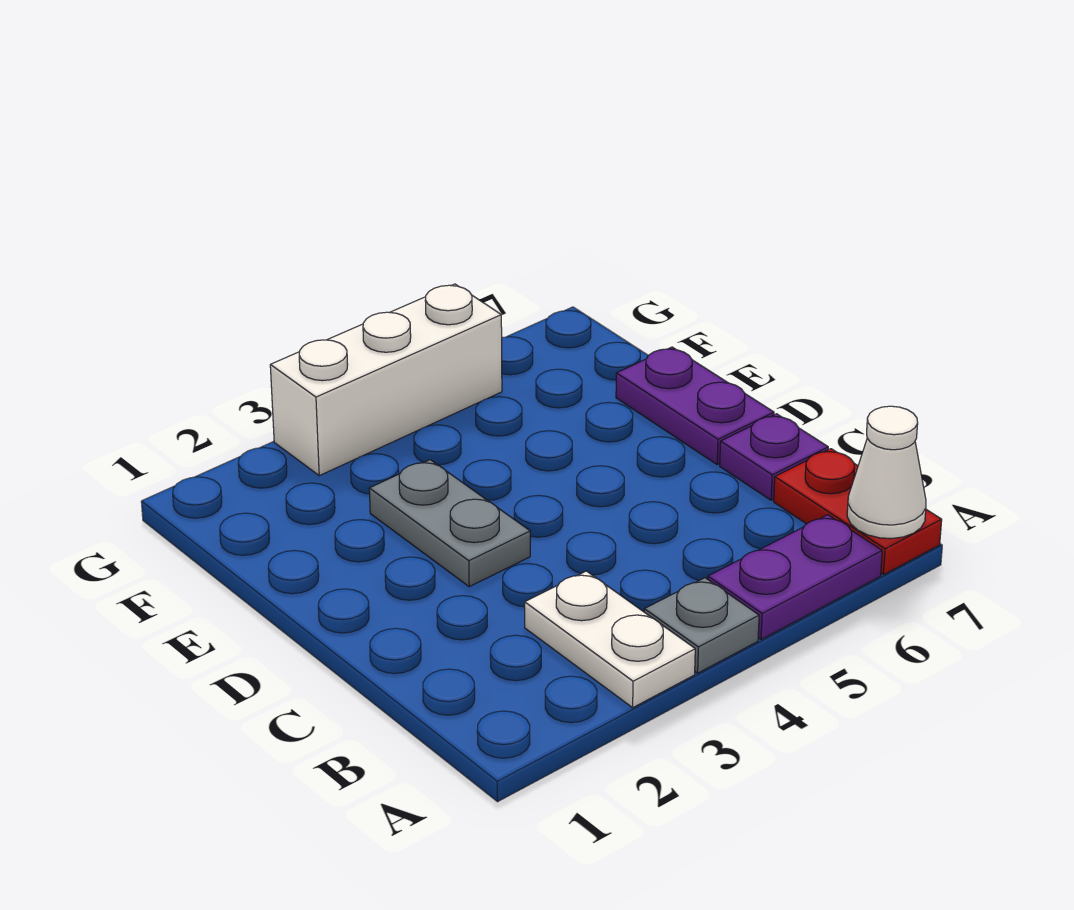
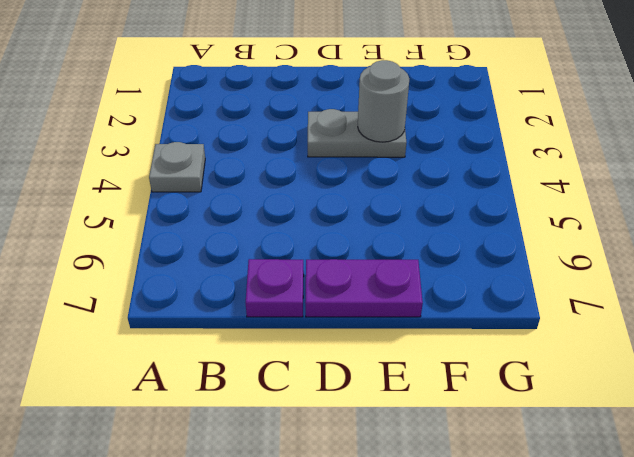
grey 1x1 round brick [358,60,409,142] -> none
none -> white 1x2 plate [525,571,695,708]
none -> purple 1x2 plate [708,515,882,640]

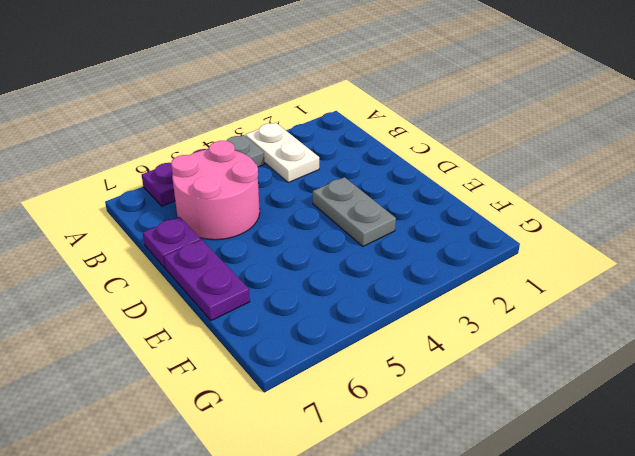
pink 2x2 round brick [171,141,260,240] -> none
none -> red 1x2 plate [774,449,942,575]
none -> white 1x3 brick [270,284,502,476]

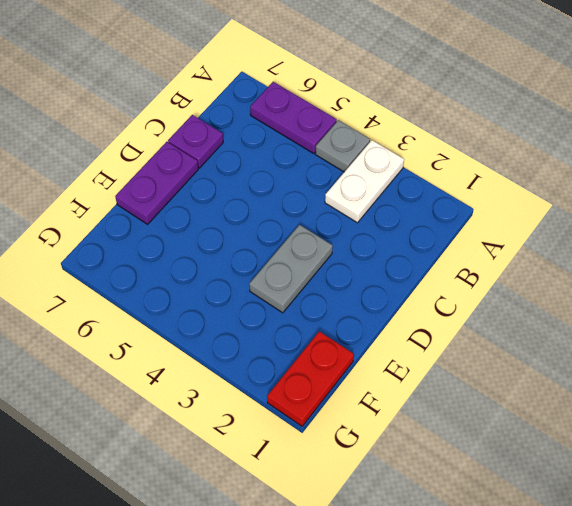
red 1x2 plate [267,331,354,426] -> red 1x2 plate moved to [774,449,942,575]
none -> white 1x3 brick [270,284,502,476]
none -> white 1x1 cone [847,406,926,539]

